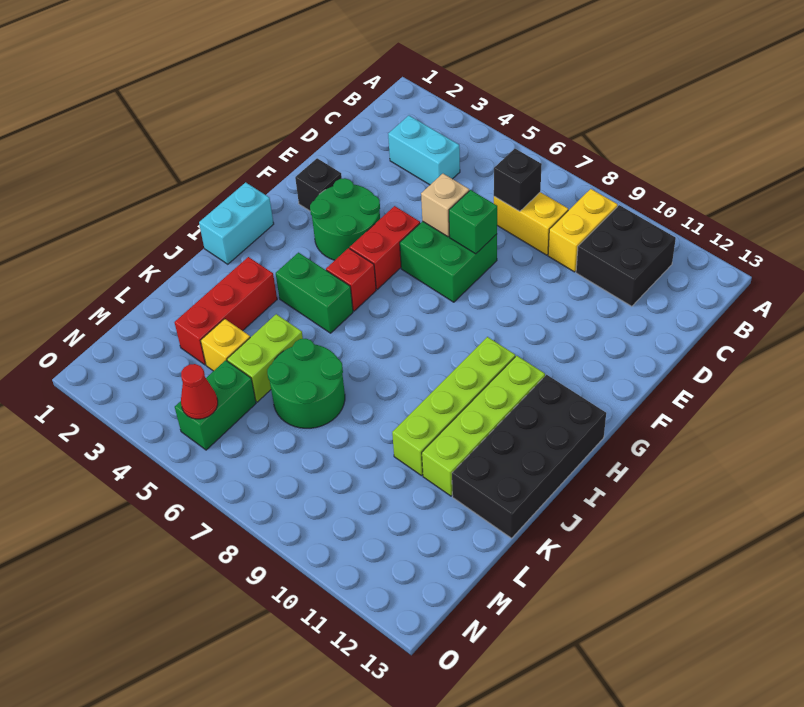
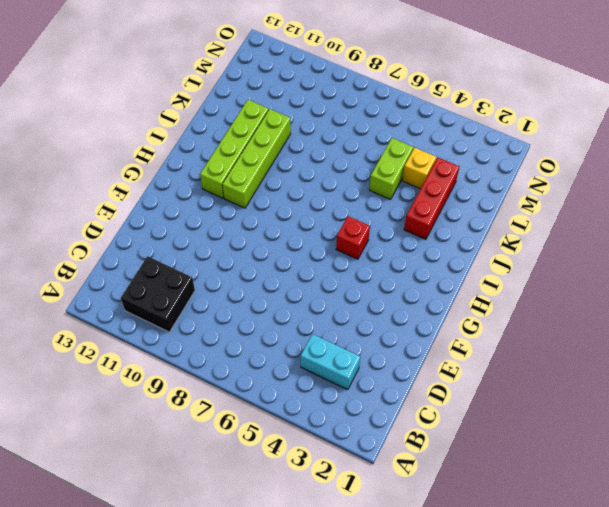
none -> yellow 1x2 brick [548,189,618,272]
none -> yellow 1x2 brick [494,192,568,255]
none -> green 2x2 brick [400,221,497,302]

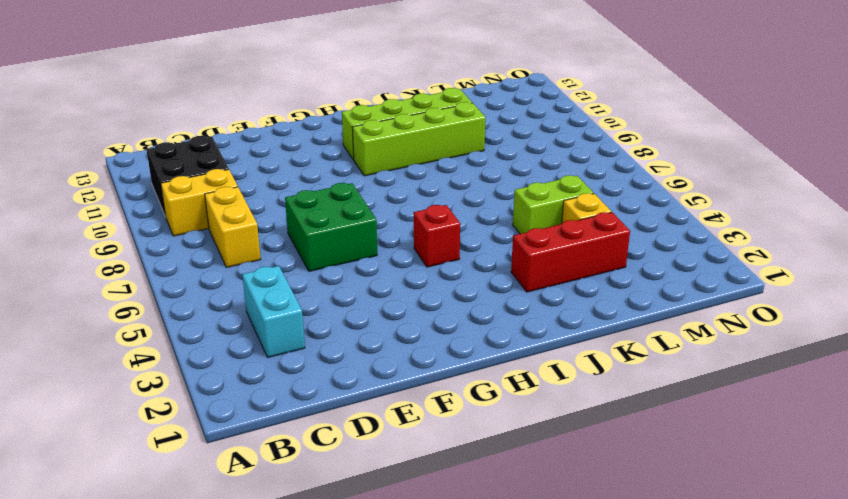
none -> black 1x1 brick [295,158,342,211]
none -> green 2x2 round brick [310,178,380,260]
none -> red 1x2 brick [350,206,420,289]

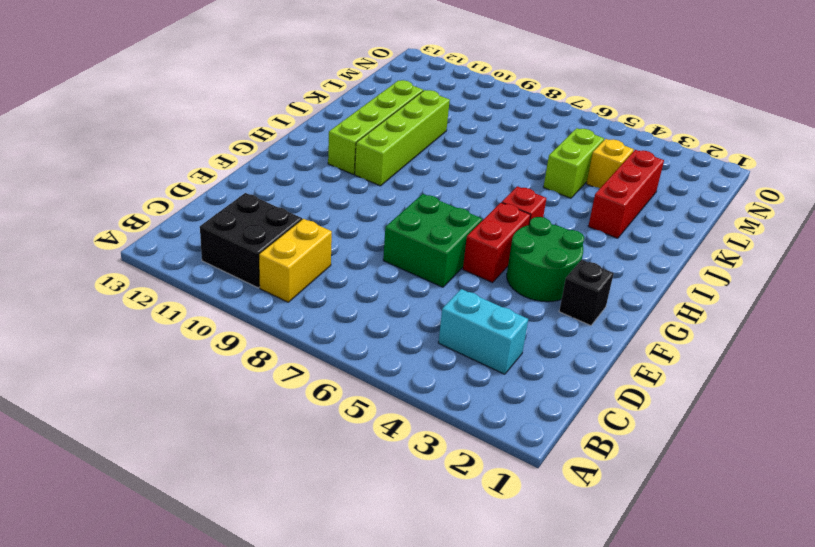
none -> yellow 1x2 brick [494,192,568,255]
none -> cyan 1x2 brick [199,182,274,264]
none -> black 2x4 brick [452,375,606,538]

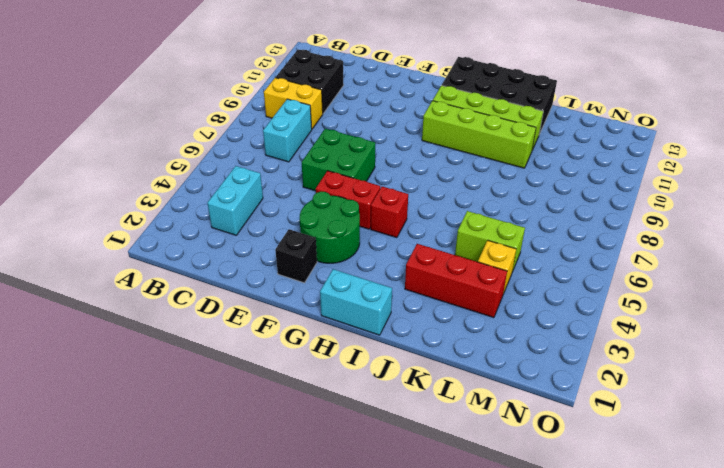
cyan 1x2 brick [263,99,312,162] -> yellow 1x2 brick [494,192,568,255]
none -> green 1x2 brick [276,253,353,333]
none -> green 2x2 round brick [267,339,345,428]
none -> green 1x2 brick [175,360,256,450]

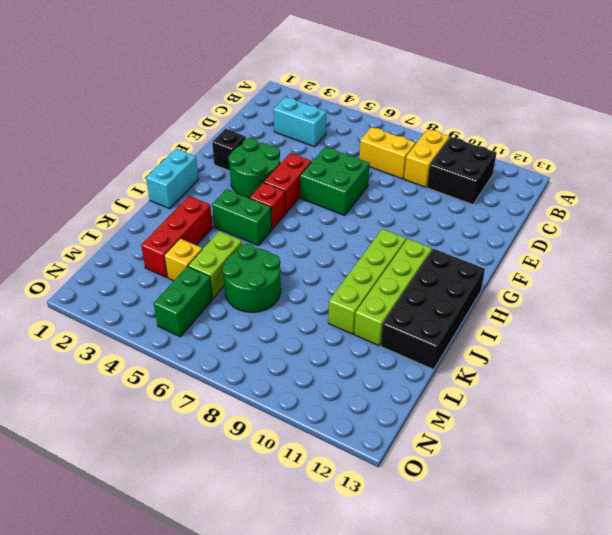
none -> black 1x1 brick [494,149,542,211]
none -> tan 1x1 brick [421,174,469,237]
none -> green 1x1 brick [449,190,497,254]

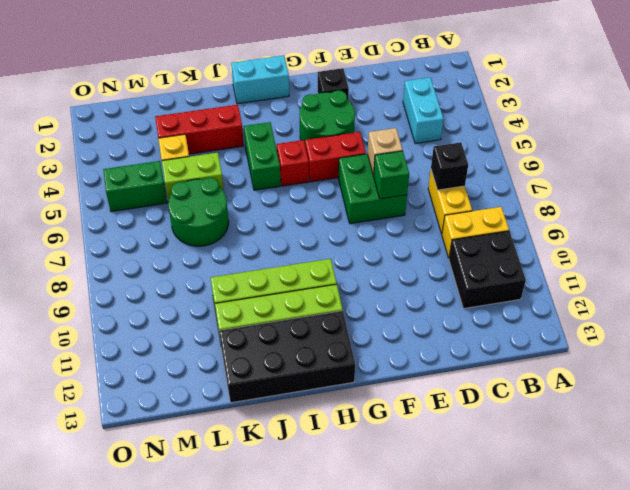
none -> red 1x1 cone [181,364,218,419]

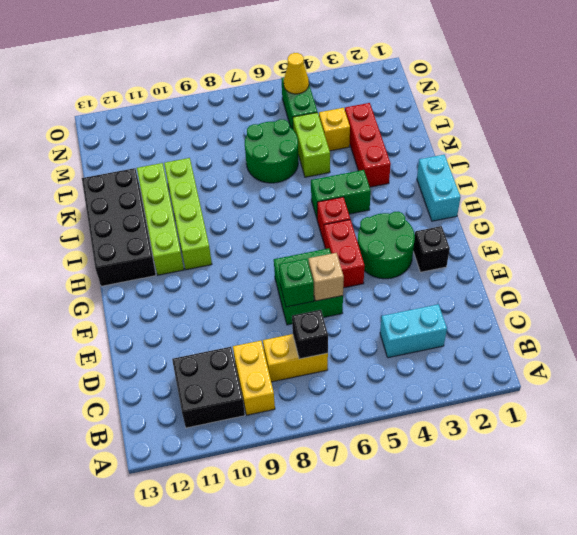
yellow 1x1 cone [284,53,309,94] -> red 1x1 cone [181,364,218,419]

